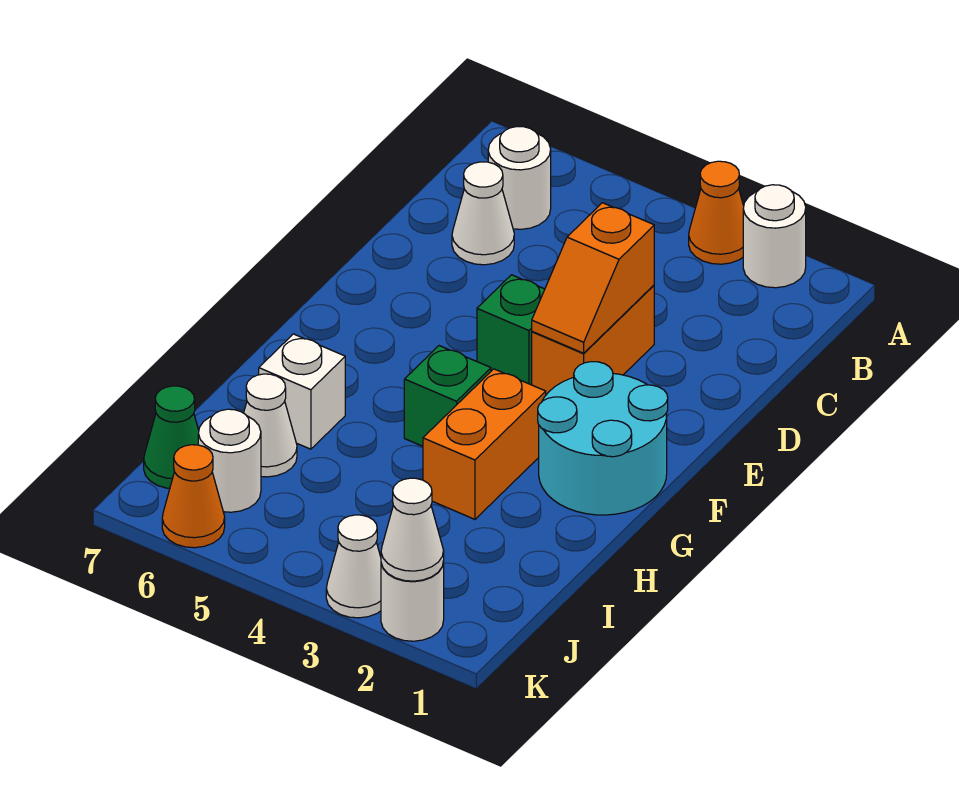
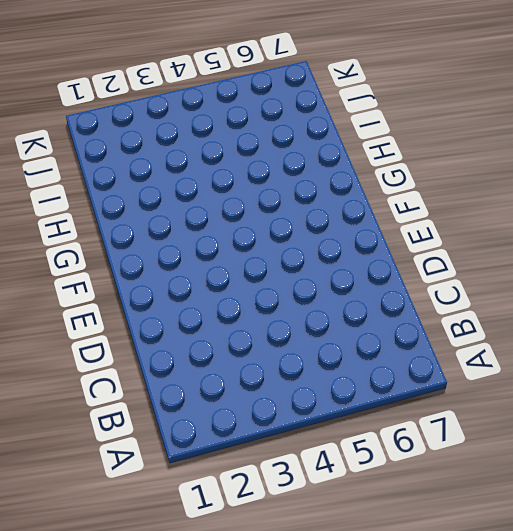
none -> white 1x1 round brick [743,185,806,288]
none -> orange 1x1 cone [689,161,744,264]
none -> white 1x1 round brick [488,127,551,229]

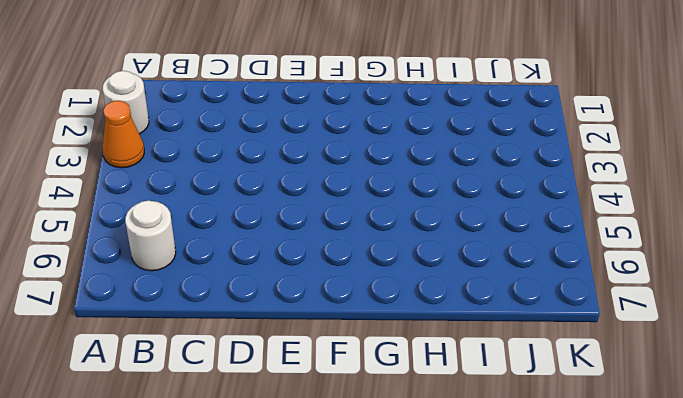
none -> white 1x1 cone [452,162,514,265]
none -> orange 1x2 brick [532,285,654,395]
none -> green 1x1 brick [477,275,545,385]

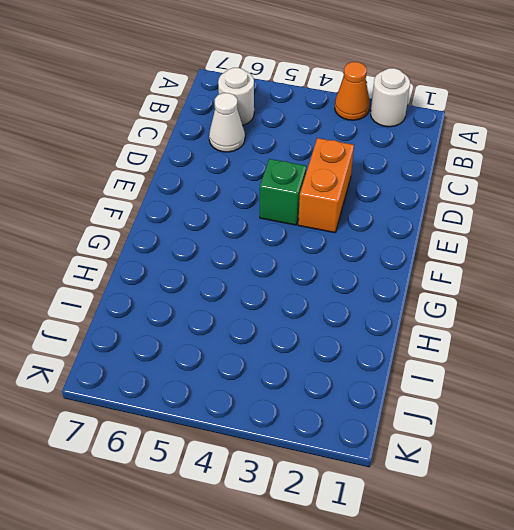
none -> cyan 2x2 round brick [538,362,668,515]
none -> orange 1x2 brick [423,369,546,519]
none -> green 1x1 brick [404,346,491,446]

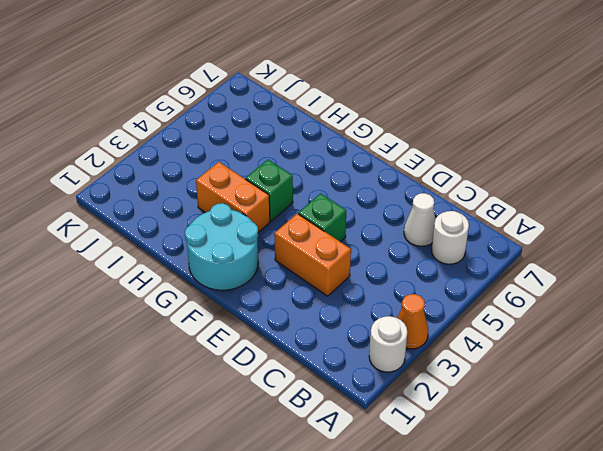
none -> white 1x1 brick [259,334,345,449]
none -> white 1x1 cone [244,374,297,477]
none -> white 1x1 round brick [198,409,261,512]

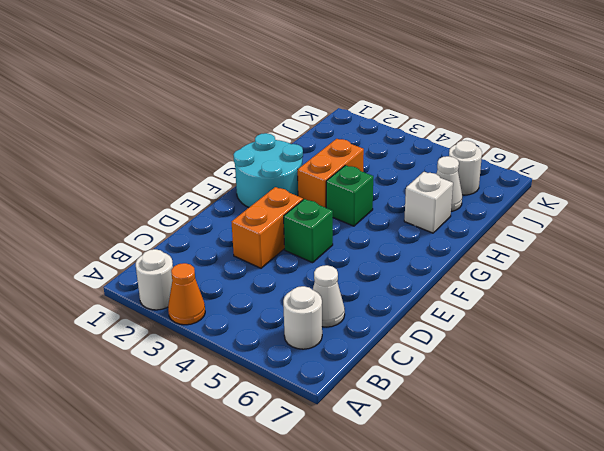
none -> green 1x1 cone [144,386,199,488]
none -> white 1x1 round brick [381,561,444,641]
none -> white 1x1 cone [326,515,381,618]

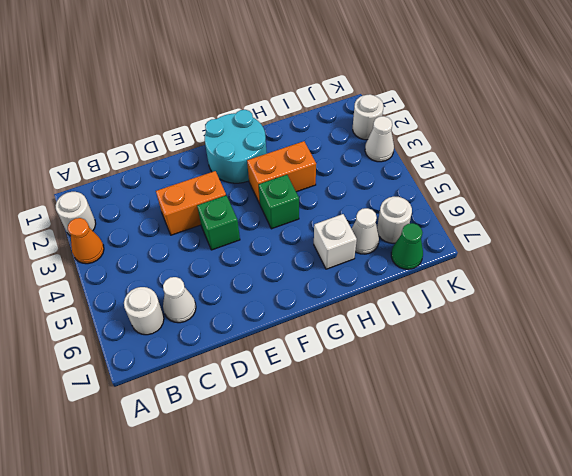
none -> orange 1x1 cone [162,445,225,548]
none -> orange 1x2 slope [532,203,654,353]
none -> white 1x1 cone [381,478,444,581]

